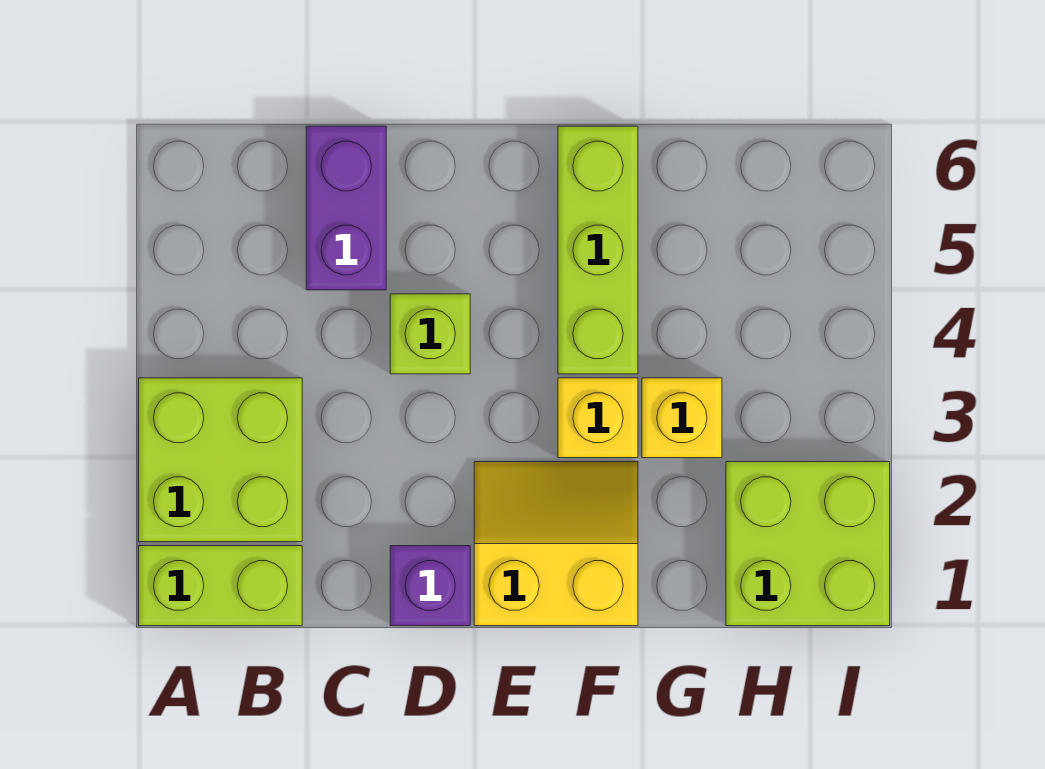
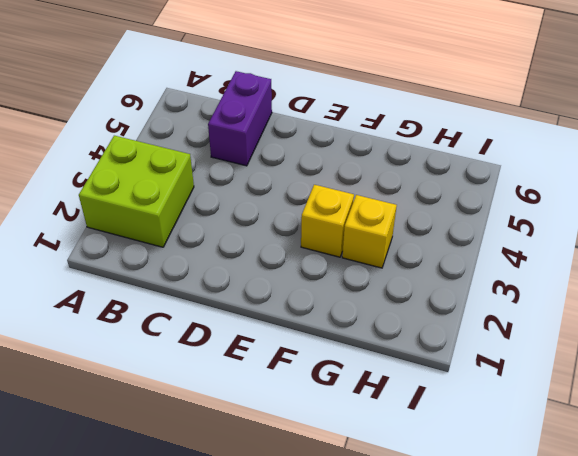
none -> lime 1x2 brick [139,546,302,626]
none -> purple 1x1 brick [390,546,470,626]

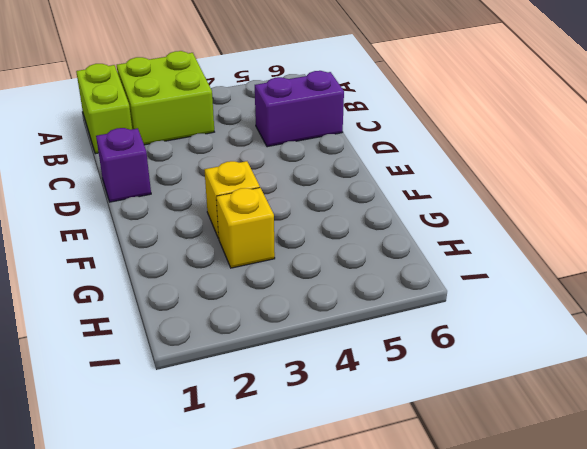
none -> lime 1x1 brick [390,294,470,374]
none -> yellow 2x2 slope [474,462,638,626]

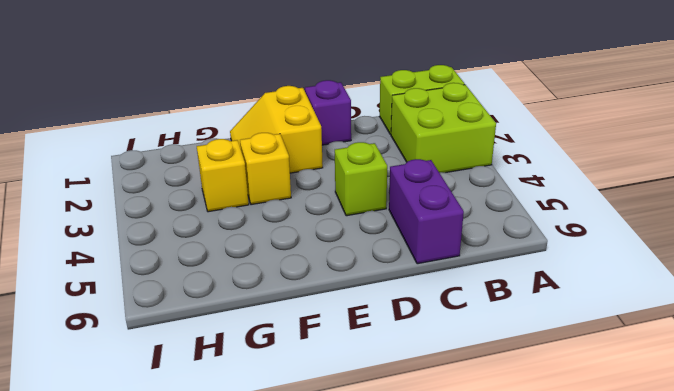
yellow 2x2 slope [230,86,323,173] -> yellow 2x2 slope turned to [474,462,638,626]
none -> lime 1x3 brick [558,126,638,374]
none -> lime 2x2 brick [726,462,890,626]

